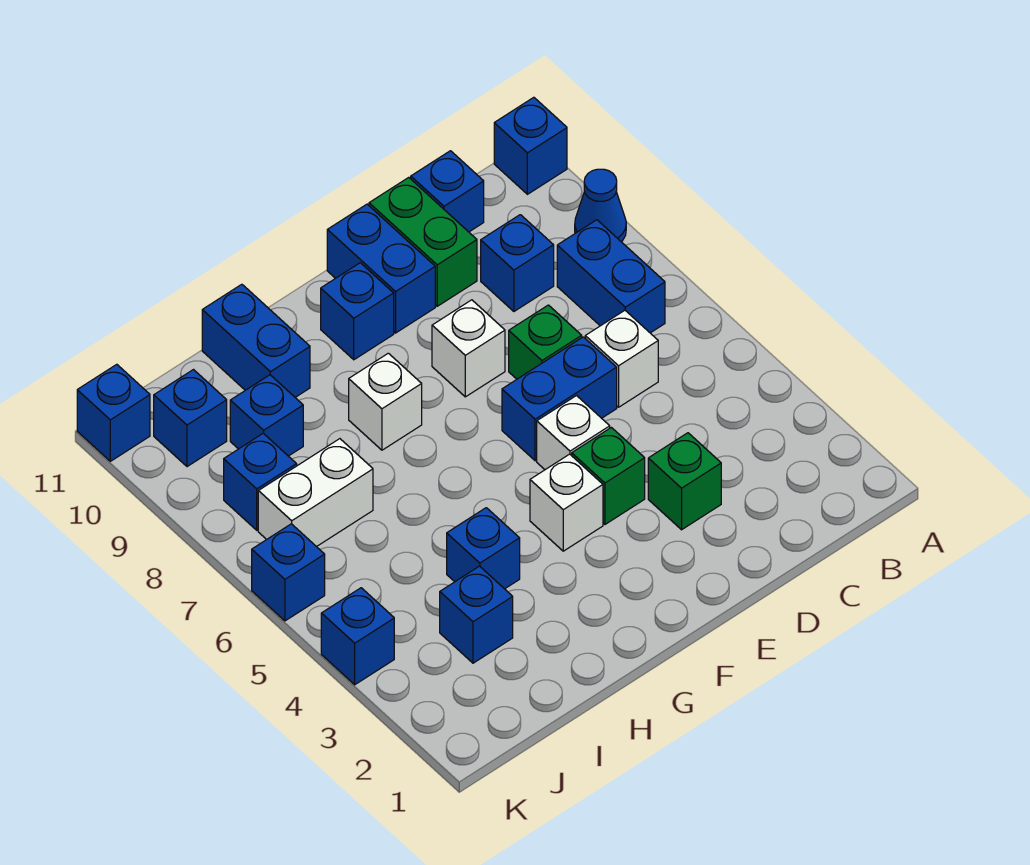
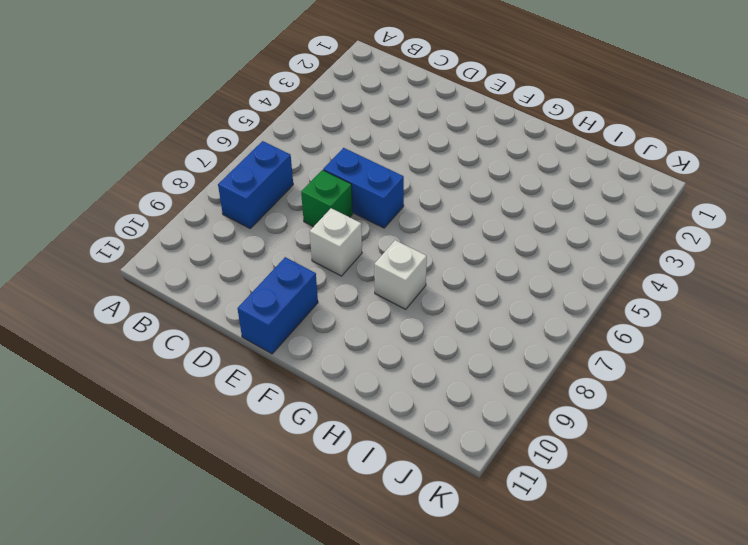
none -> blue 1x1 cone [575,169,626,242]
none -> blue 1x1 brick [494,97,567,194]
none -> white 1x1 brick [585,310,658,407]

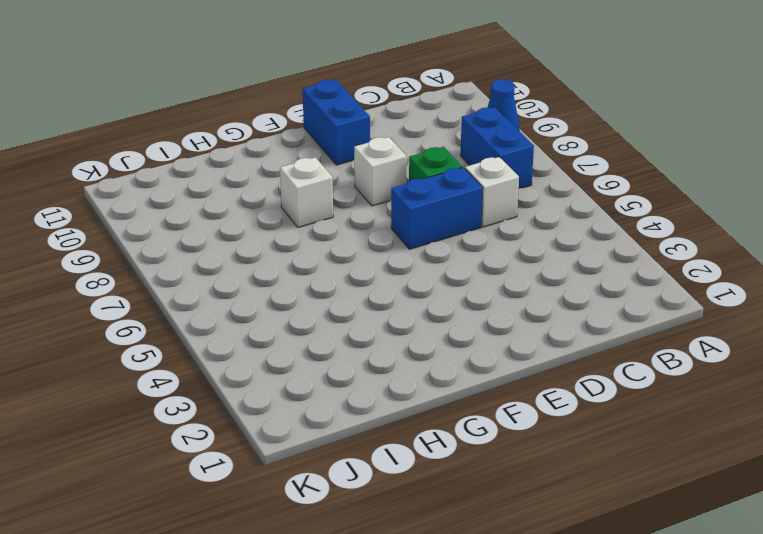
none -> blue 1x1 brick [494,97,567,194]
none -> blue 1x1 brick [481,215,554,311]
none -> blue 1x1 brick [411,151,484,232]

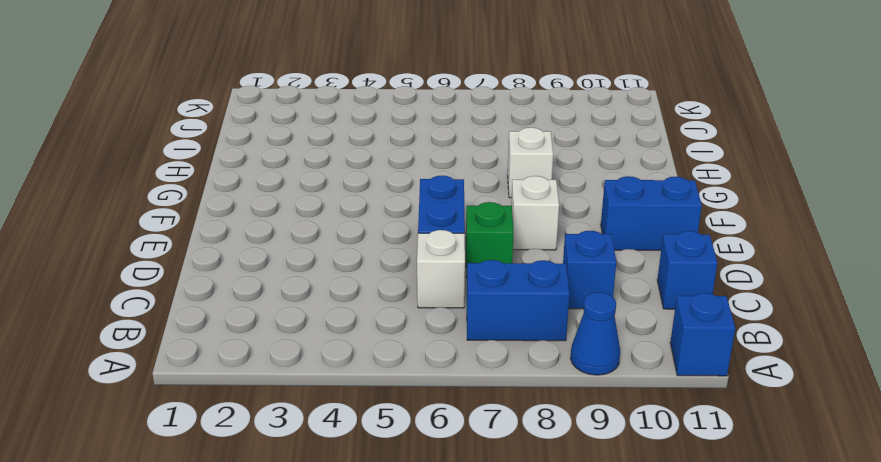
none -> green 1x1 brick [648,433,721,530]
none -> green 1x2 brick [369,177,477,306]
none -> green 1x1 brick [572,428,645,524]

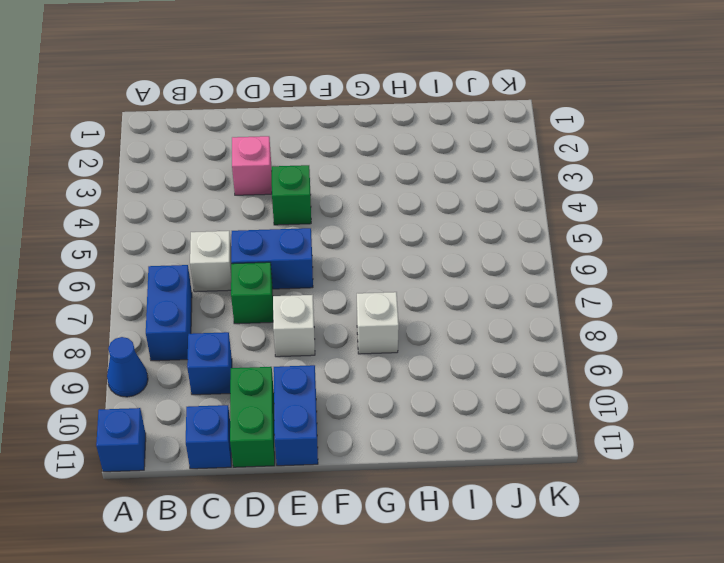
pink 1x1 brick [232,136,272,195] -> green 1x1 brick [648,433,721,530]
none -> white 1x1 brick [537,396,610,470]
none -> white 1x1 brick [530,454,603,551]
none -> blue 1x1 brick [321,263,394,360]

